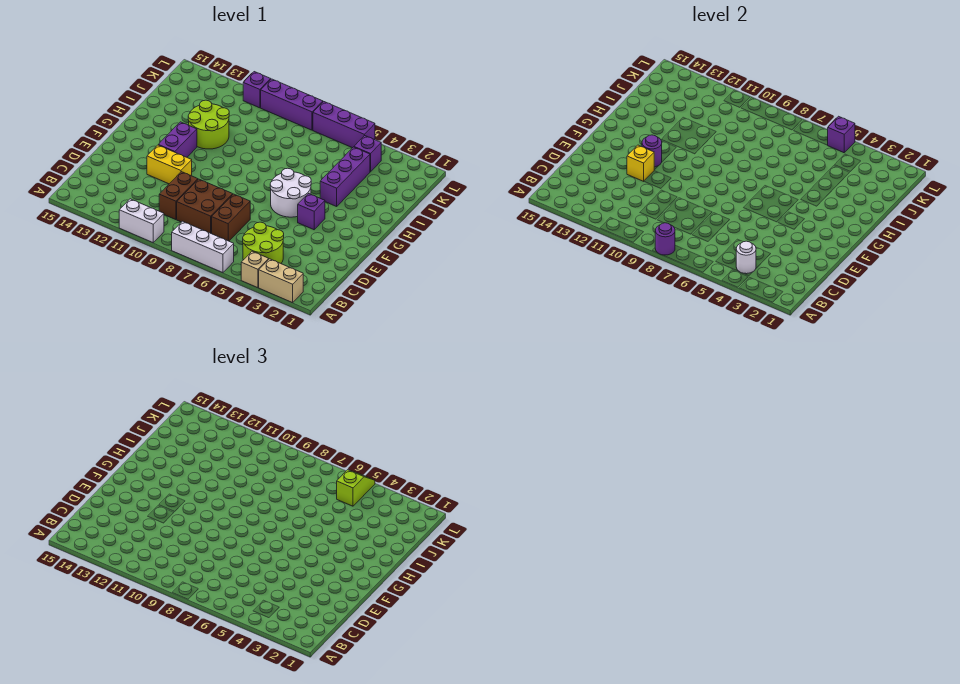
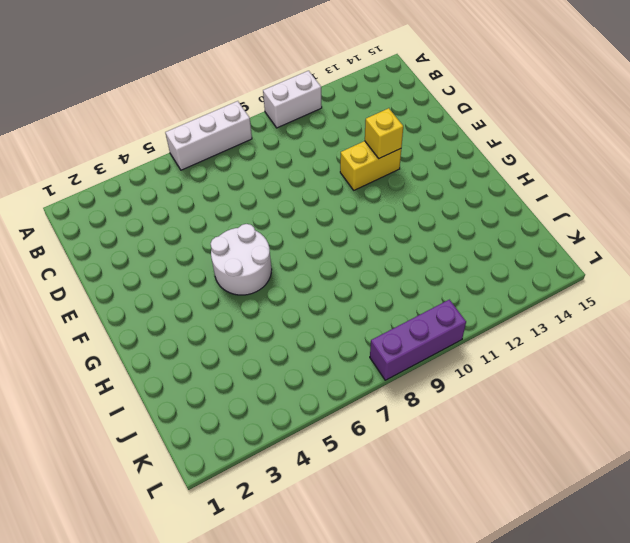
none -> tan 1x2 brick [259,259,303,303]
none -> tan 1x1 brick [241,251,269,288]
none -> lime 2x2 round brick [243,222,284,263]

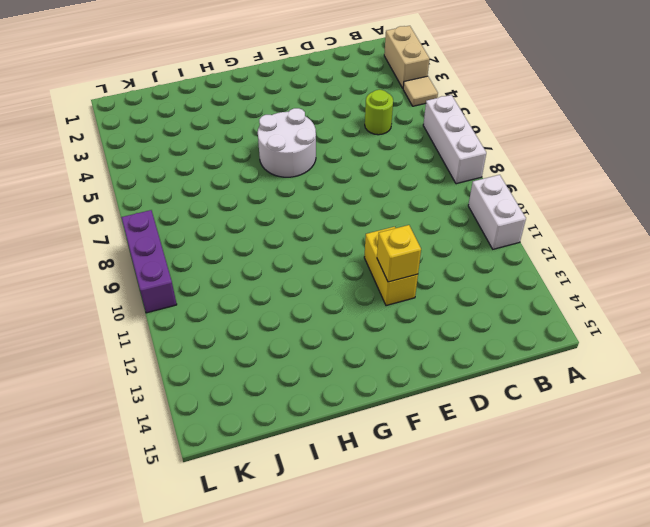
tan 1x1 tile [403,76,438,106] -> tan 1x1 brick [241,251,269,288]
lime 1x1 round brick [365,90,393,135] -> lime 2x2 round brick [243,222,284,263]
none -> brown 1x2 brick [212,194,250,241]
none -> brown 2x2 brick [177,179,233,234]
none -> brown 1x2 brick [159,172,198,220]

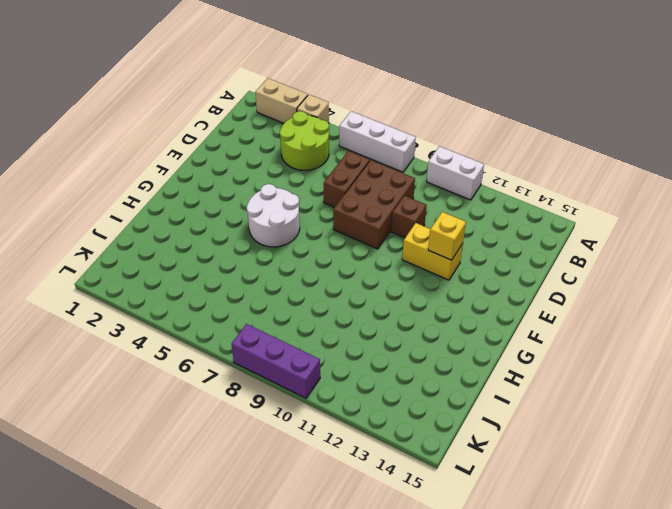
brown 2x3 brick [333,160,415,249] -> brown 2x2 brick [177,179,233,234]
brown 1x1 brick [391,196,427,238] -> brown 1x2 brick [159,172,198,220]
none -> purple 1x1 brick [298,194,325,230]
none -> purple 1x2 brick [159,122,197,157]
none -> purple 1x3 brick [320,147,370,206]

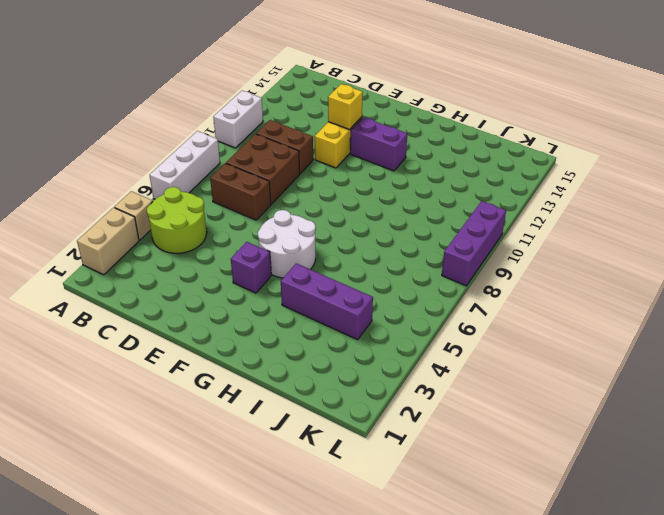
none -> lime 2x2 round brick [188,100,229,149]
none -> purple 1x1 brick [354,136,382,172]
none -> purple 1x3 brick [313,102,375,148]

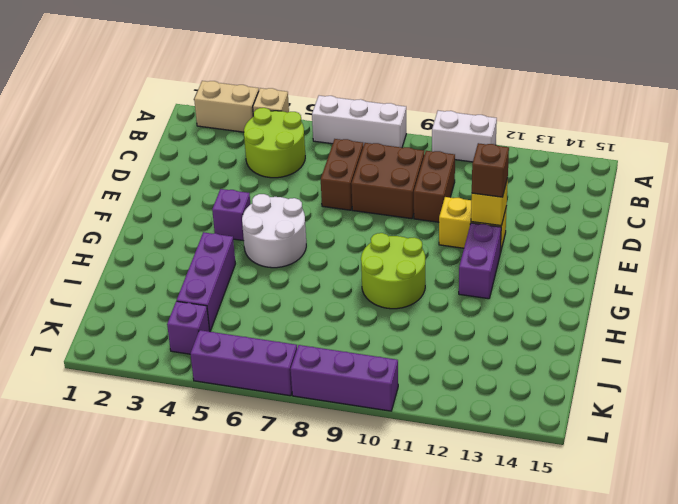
brown 1x1 brick [472,143,509,197] -> none
lime 2x2 round brick [361,233,425,309] -> lime 2x2 round brick moved to [188,100,229,149]
none -> purple 1x1 brick [243,72,271,108]
none -> purple 1x1 round brick [655,223,675,255]
none -> white 1x1 round brick [736,241,756,274]

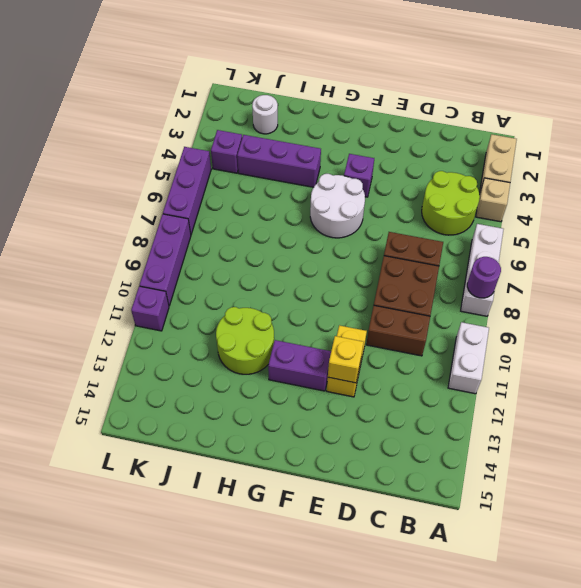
white 1x1 round brick [252,95,278,134] -> white 1x1 round brick moved to [736,241,756,274]
none -> purple 1x1 round brick [642,135,662,167]
none -> purple 1x1 brick [828,116,855,153]
none -> lime 1x2 slope [337,470,375,506]

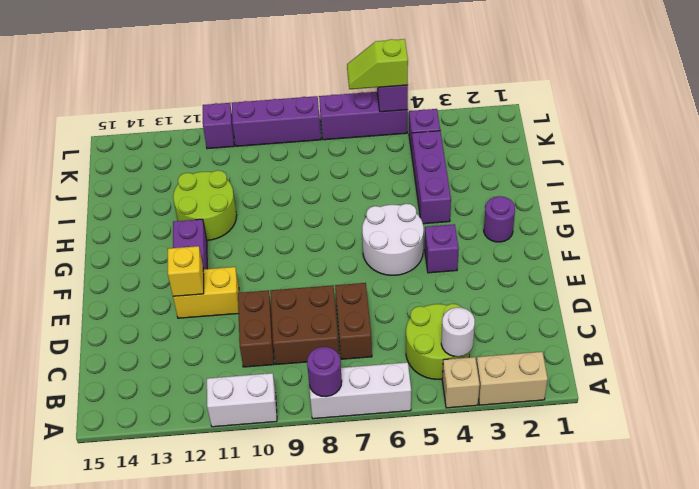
purple 1x1 round brick [484,196,515,242] -> purple 1x1 round brick moved to [642,135,662,167]
lime 1x2 slope [347,39,408,89] -> lime 1x2 slope turned to [337,470,375,506]

